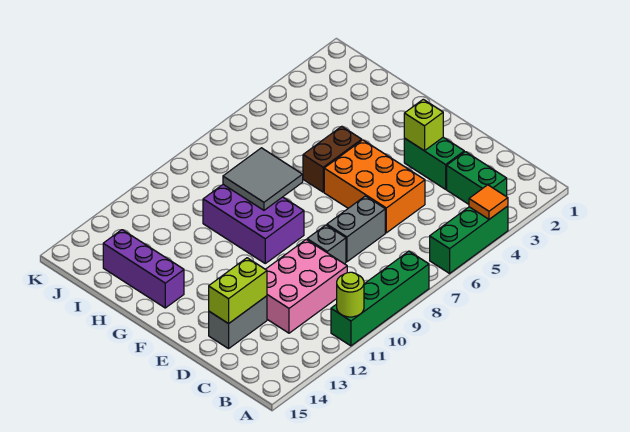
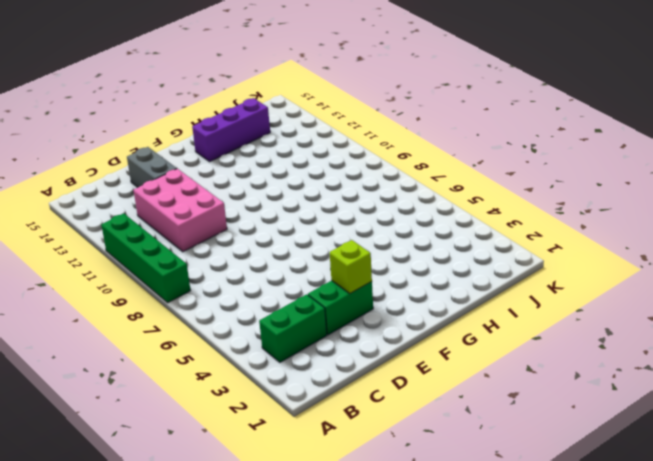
none -> green 1x3 brick [430,206,508,273]
none -> orange 2x3 brick [324,140,425,233]
none -> grey 1x2 brick [327,196,385,262]

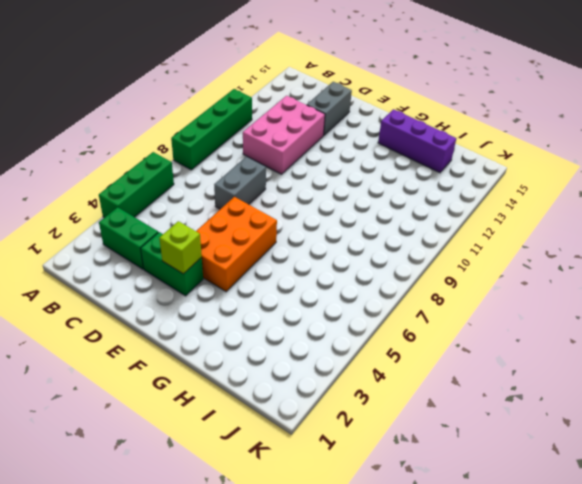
orange 2x3 brick [196,197,277,292] -> orange 2x3 brick turned to [324,140,425,233]
none -> grey 1x1 brick [307,225,346,264]
none -> purple 2x3 brick [203,185,304,263]
none -> brown 1x2 brick [303,126,362,192]

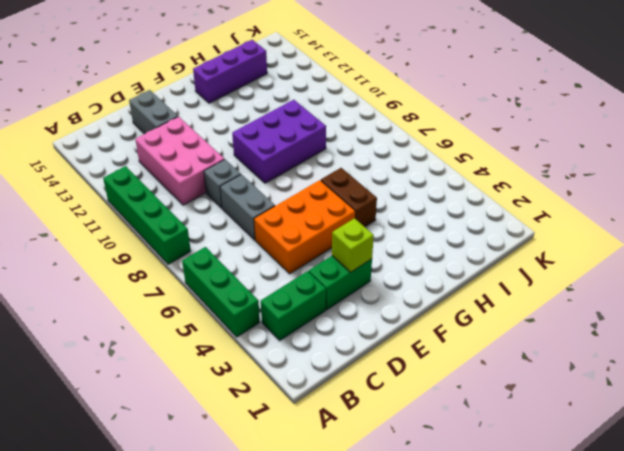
none -> orange 1x1 tile [469,185,508,219]
none -> lime 1x1 round brick [337,272,364,317]
none -> lime 1x2 brick [209,258,267,324]

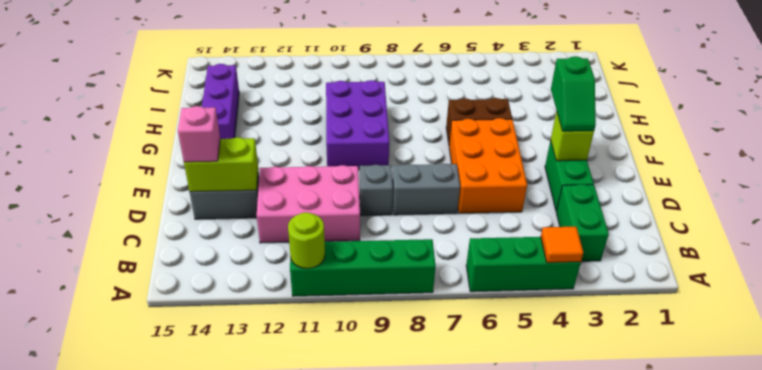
pink 1x1 brick [178,106,220,162] -> none
green 1x2 slope [551,56,596,131] -> none
none -> grey 2x2 tile [223,148,303,210]

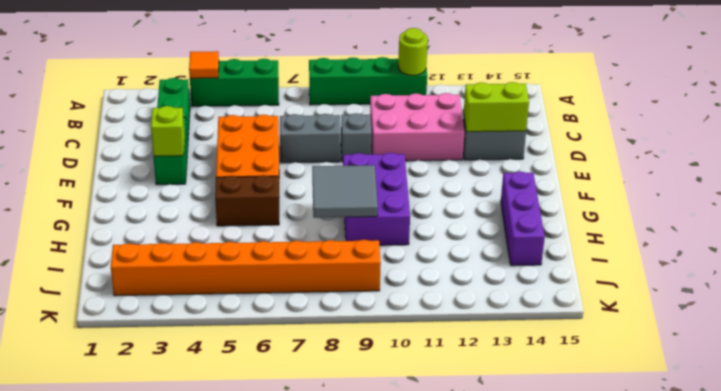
orange 1x8 brick [111,240,381,296] -> none

